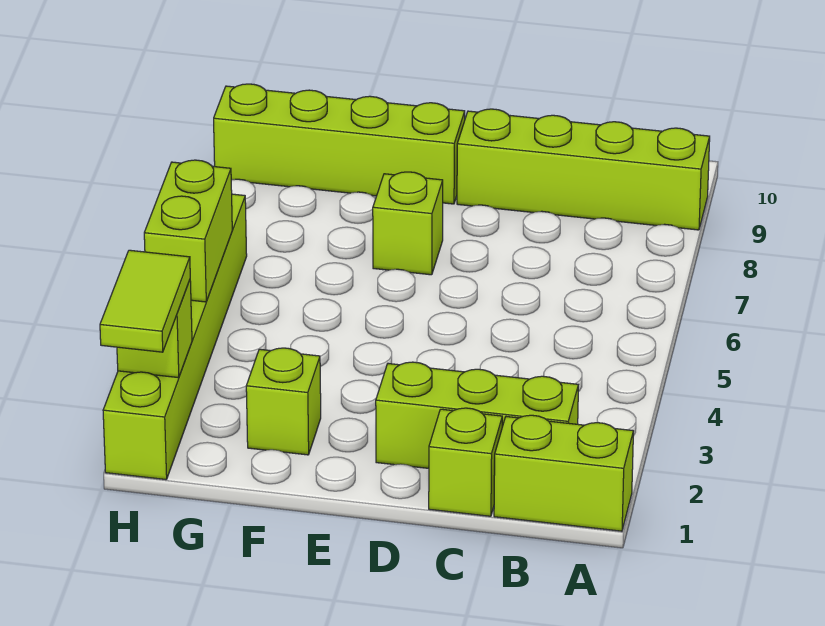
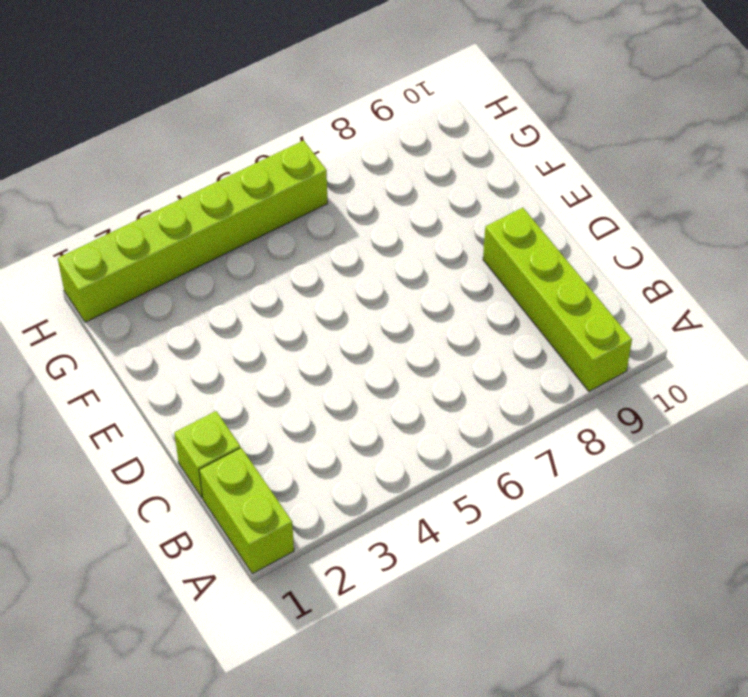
none -> lime 1x3 brick [376,362,578,468]
none -> lime 1x1 brick [373,172,443,275]

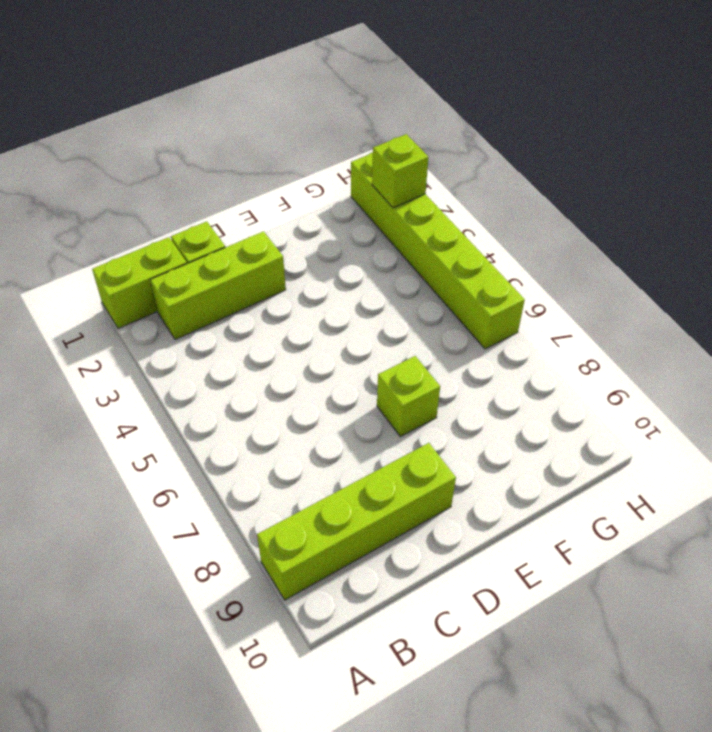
none -> lime 1x4 brick [214,84,465,204]
none -> lime 1x1 brick [246,348,321,455]

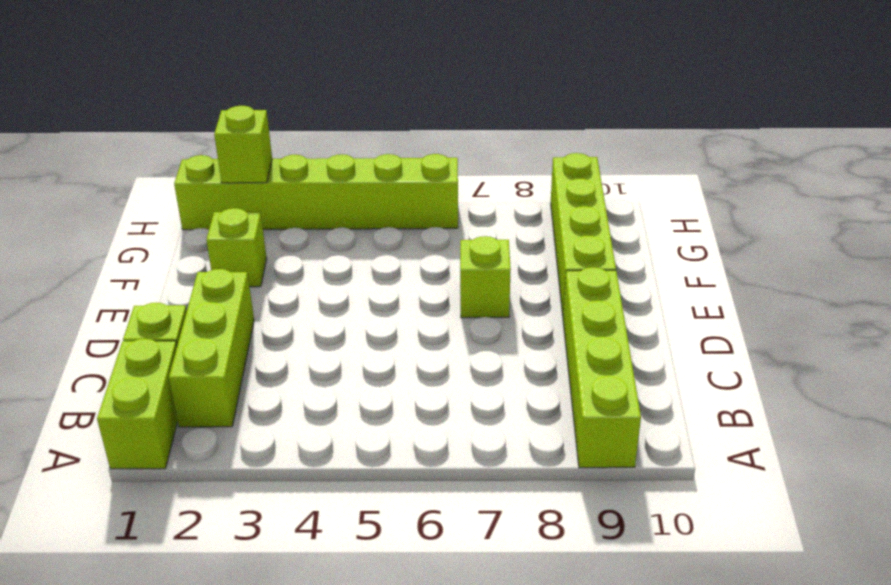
none -> lime 1x2 brick [144,160,232,302]
none -> lime 1x2 tile [100,250,190,352]

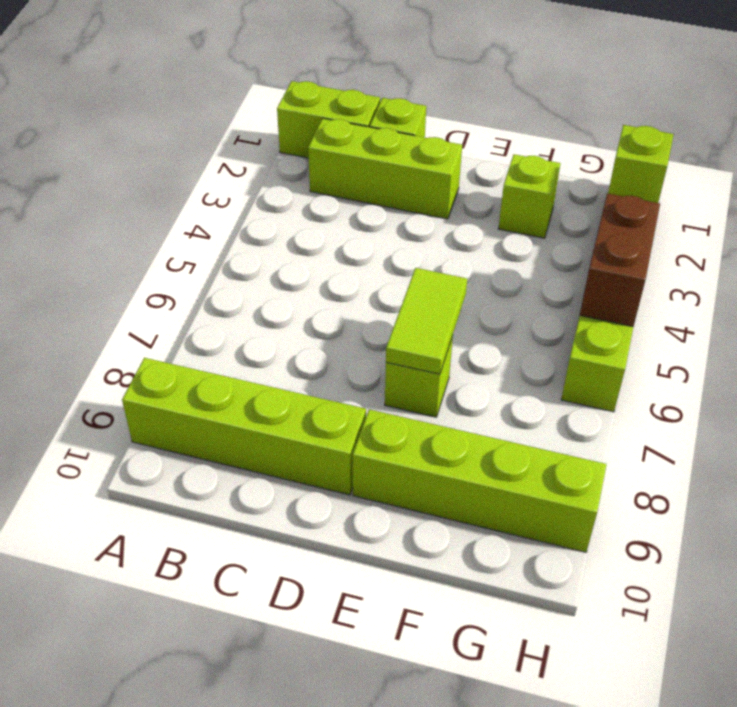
lime 1x2 tile [386,268,467,374] -> lime 1x2 tile moved to [100,250,190,352]
brown 1x2 brick [580,193,660,327] -> lime 1x2 brick [144,160,232,302]

